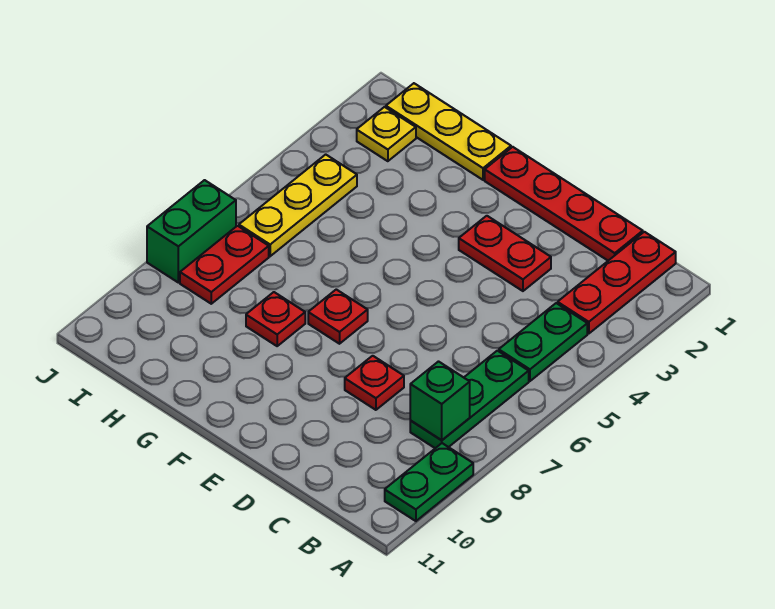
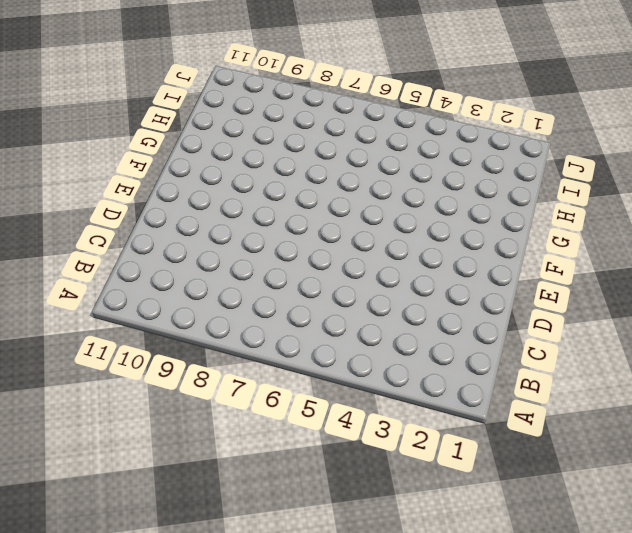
none -> green 1x2 plate [385,443,473,521]
none -> red 1x3 plate [558,232,676,334]
none -> green 1x2 plate [499,303,587,381]

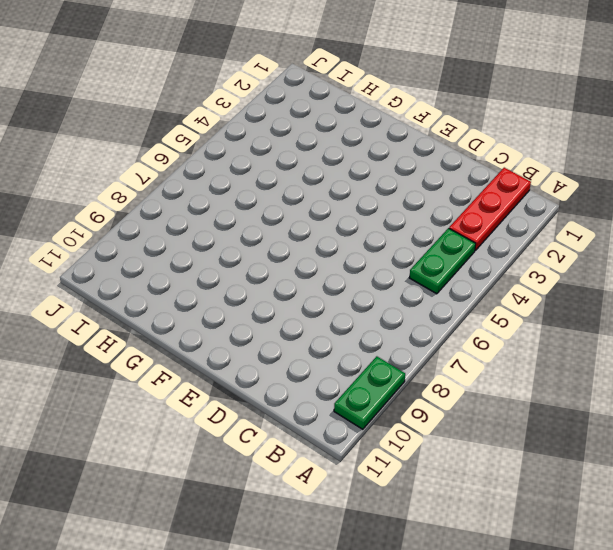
none -> green 1x3 plate [410,351,529,448]
none -> red 1x4 plate [485,147,643,261]
none -> red 1x2 plate [459,216,551,291]

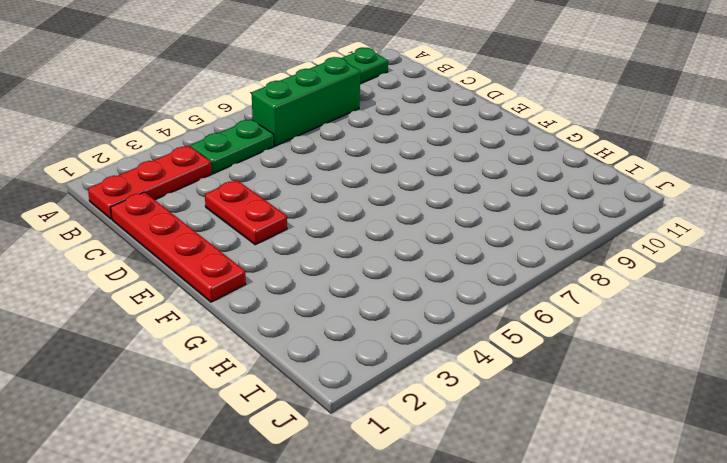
green 1x3 brick [252,57,360,146] -> green 1x3 plate [410,351,529,448]
none -> red 1x1 plate [345,356,404,410]
none -> red 1x1 plate [308,289,368,344]
none -> yellow 1x3 plate [386,83,511,180]

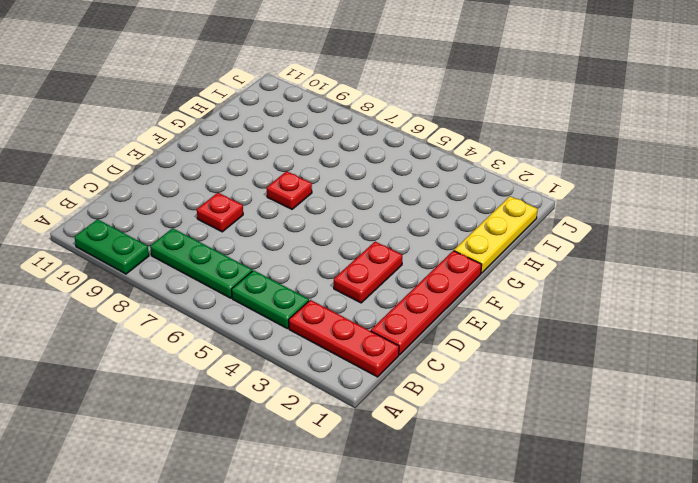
none -> red 1x1 plate [246,292,305,346]
none -> yellow 1x1 plate [357,107,416,161]
none -> yellow 1x3 plate [239,154,357,256]

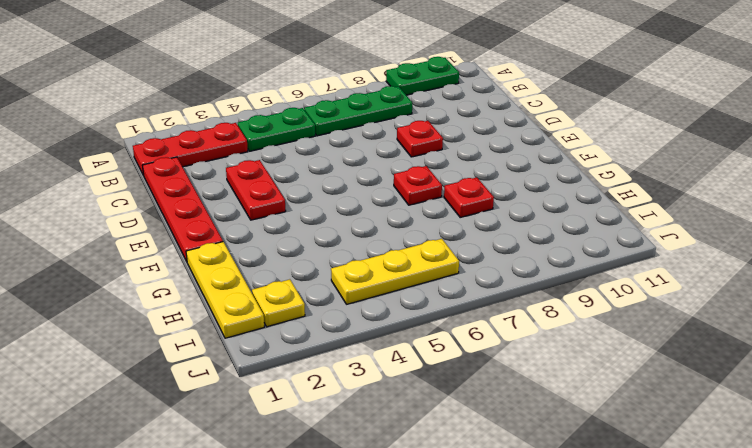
none -> red 1x2 plate [180,226,269,304]
none -> green 1x2 brick [147,180,236,283]
none -> green 1x1 brick [410,362,470,440]

